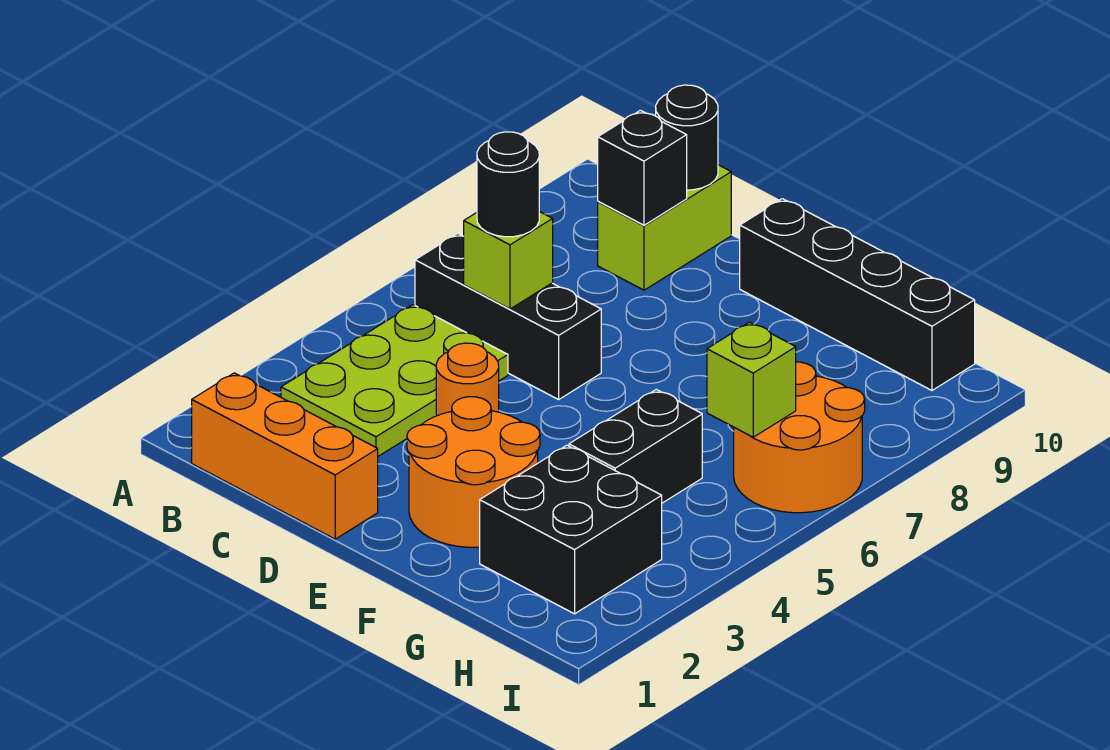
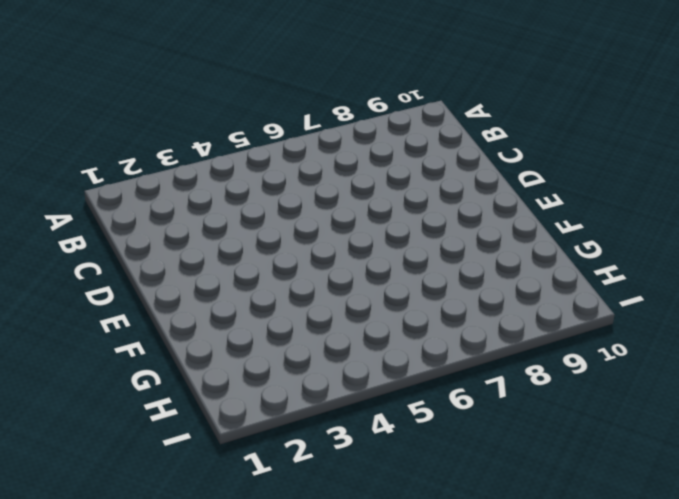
none -> orange 1x3 brick [192,373,378,539]
none -> lime 2x3 plate [281,305,508,456]
none -> black 1x3 brick [415,233,601,400]

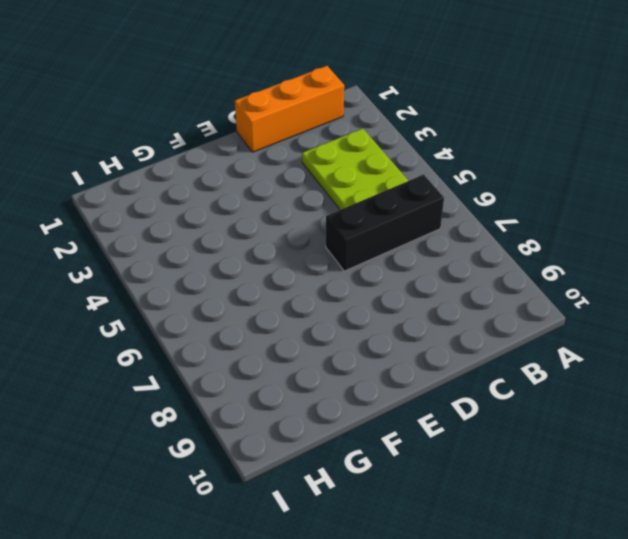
none -> lime 1x2 brick [598,165,731,290]
none -> orange 1x1 round brick [436,343,499,416]
none -> orange 2x2 round brick [407,397,540,547]

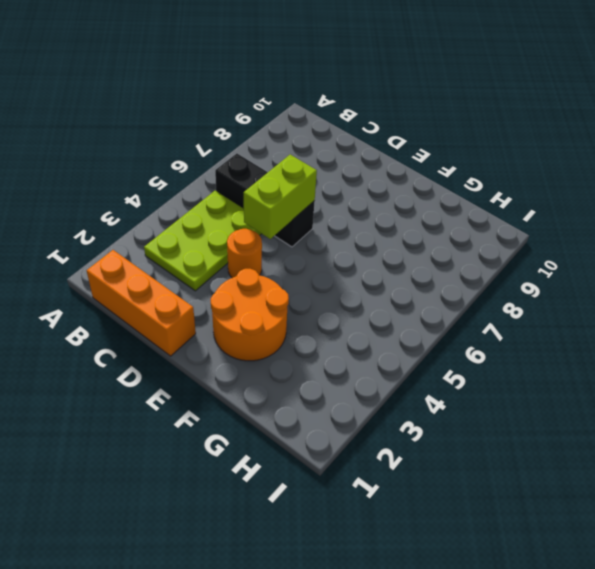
lime 1x2 brick [244,155,317,239] -> lime 1x2 brick moved to [598,165,731,290]
none -> black 1x4 brick [740,199,975,390]
none -> black 2x2 brick [480,445,662,614]
none -> black 1x2 brick [569,390,702,503]

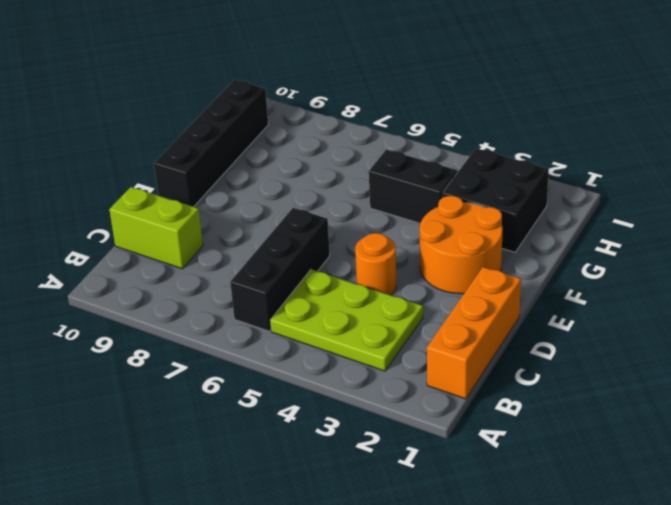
none -> orange 2x2 round brick [734,362,865,513]
none -> lime 1x1 brick [464,212,553,309]
none -> black 1x1 brick [598,110,687,225]

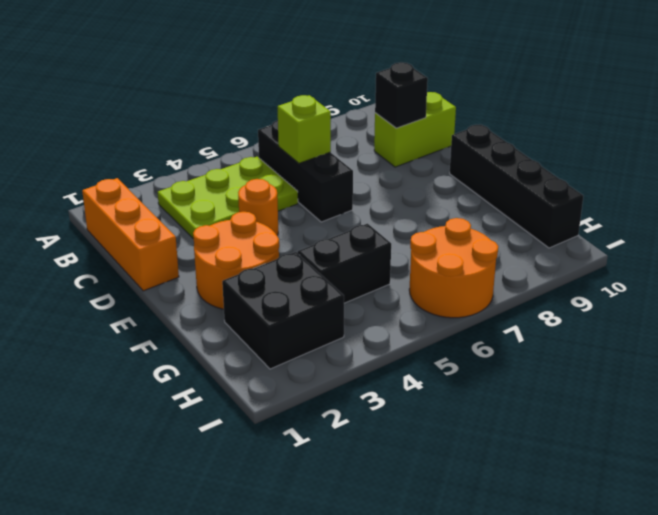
none -> black 1x1 round brick [656,85,718,190]
none -> lime 1x1 brick [707,322,796,437]
none -> black 1x1 round brick [477,132,539,237]

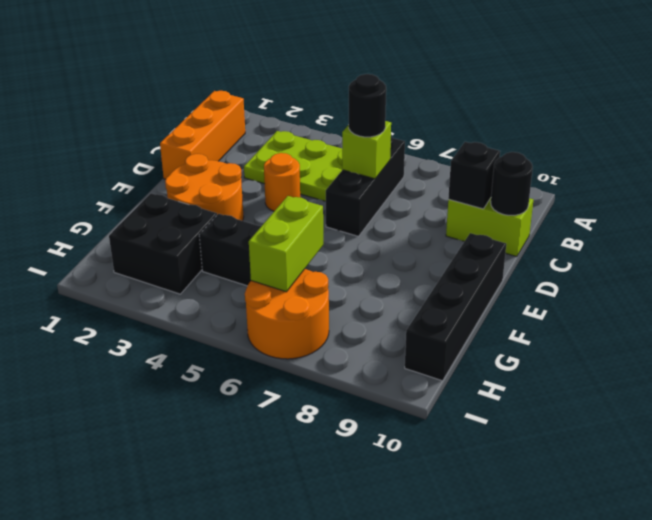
lime 1x2 brick [249,196,323,292] -> lime 1x1 brick [707,322,796,437]

